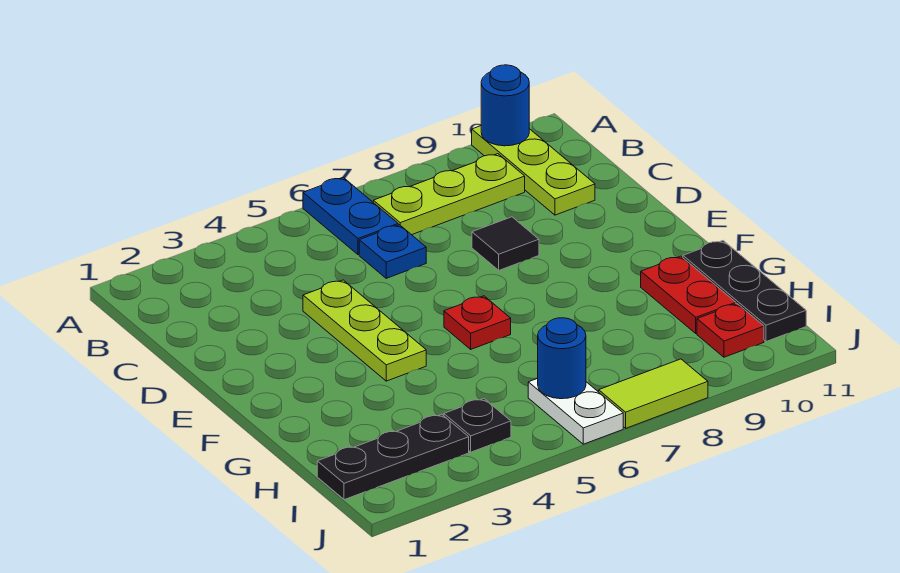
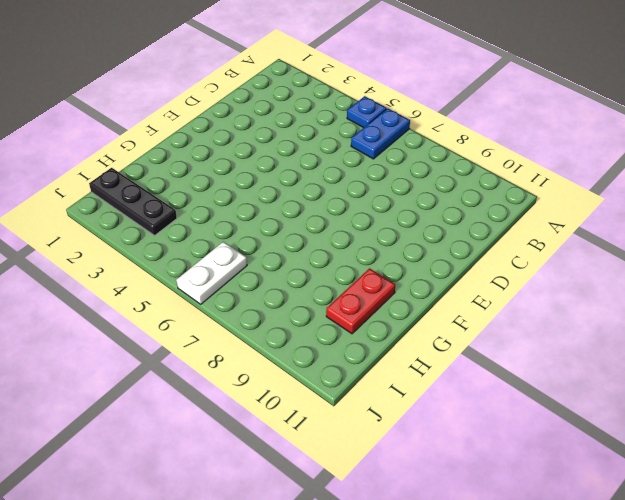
blue 1x1 plate [347,96,387,128] -> blue 1x1 plate moved to [359,225,426,278]
none -> lime 1x3 plate [472,126,595,215]
none -> lime 1x3 plate [373,154,525,235]
none -> lime 1x3 plate [303,280,426,381]

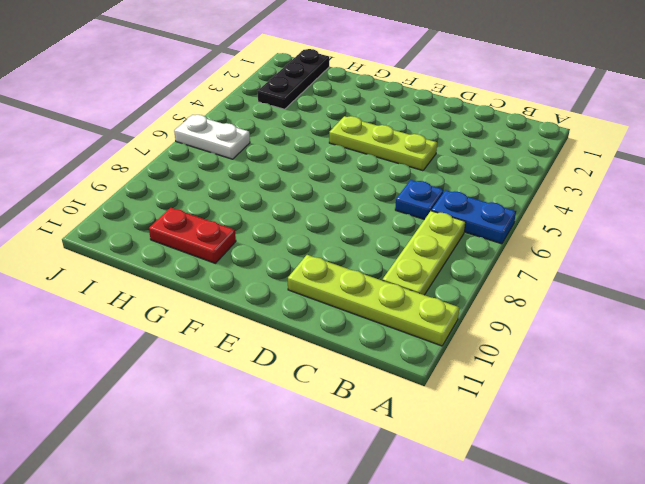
lime 1x4 plate [288,255,459,346] -> lime 1x3 plate [472,126,595,215]
none -> black 1x1 tile [472,217,539,270]
none -> red 1x1 plate [444,296,511,349]
none -> black 1x3 plate [683,241,806,342]

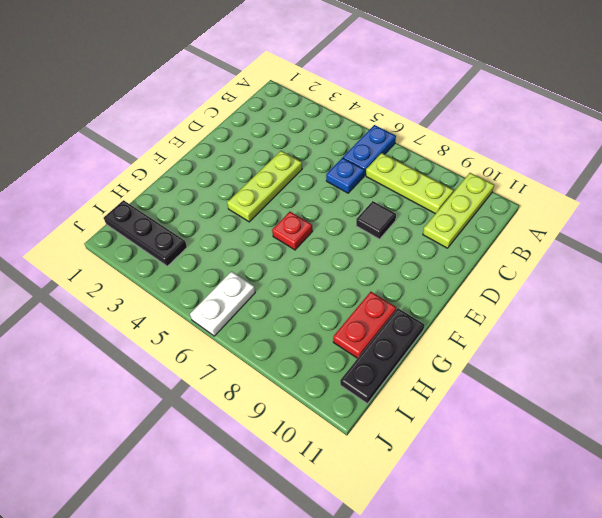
none -> black 1x1 plate [444,399,511,452]
none -> red 1x1 plate [697,304,764,357]
none -> lime 1x2 tile [599,359,708,428]

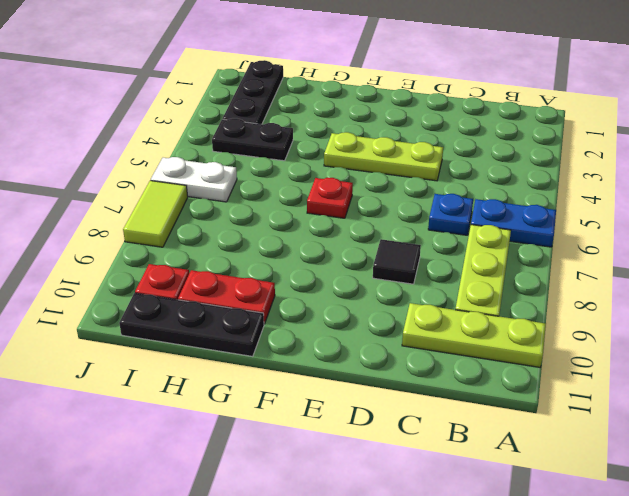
black 1x2 plate [212,118,293,161] -> black 1x1 plate [444,399,511,452]
none -> blue 1x1 round brick [481,65,529,146]
none -> blue 1x1 round brick [538,318,586,399]

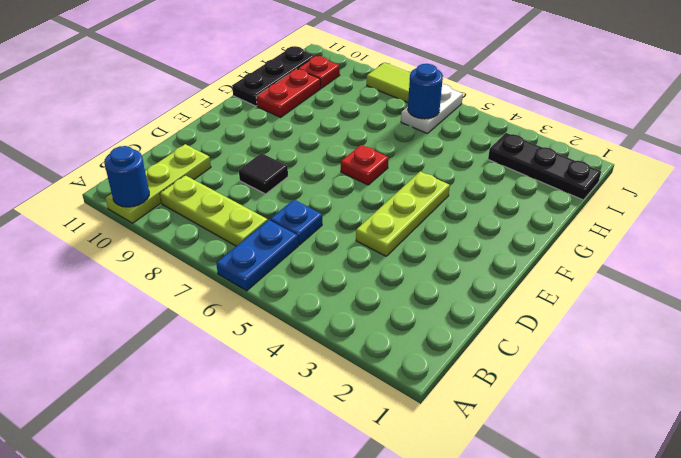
none -> black 1x1 plate [444,399,511,452]

